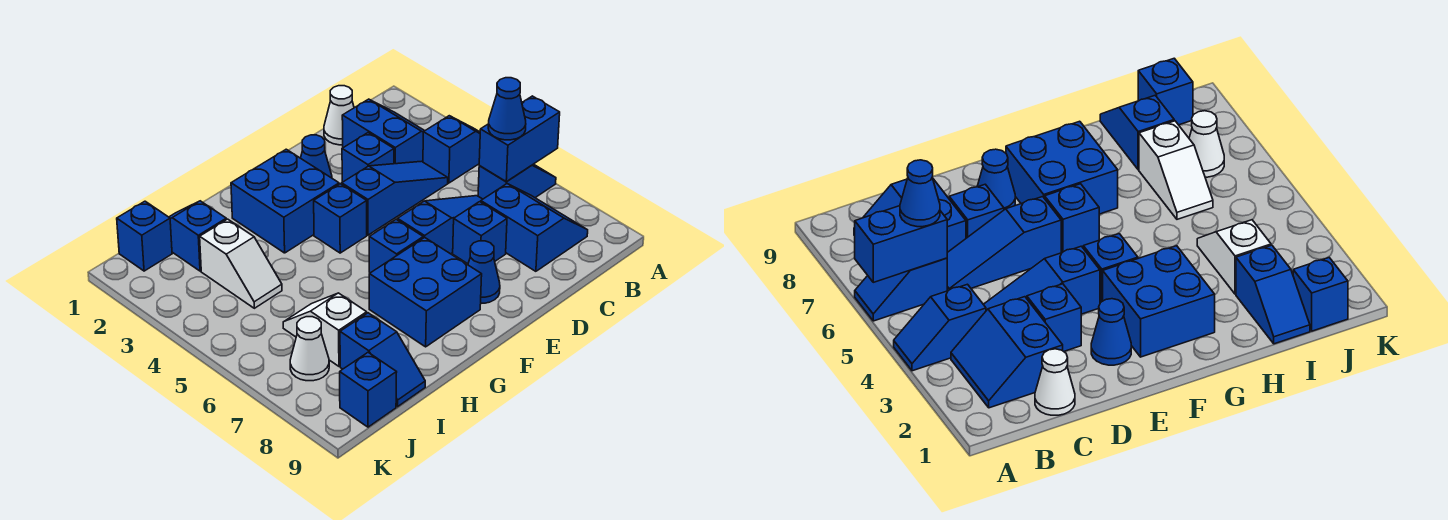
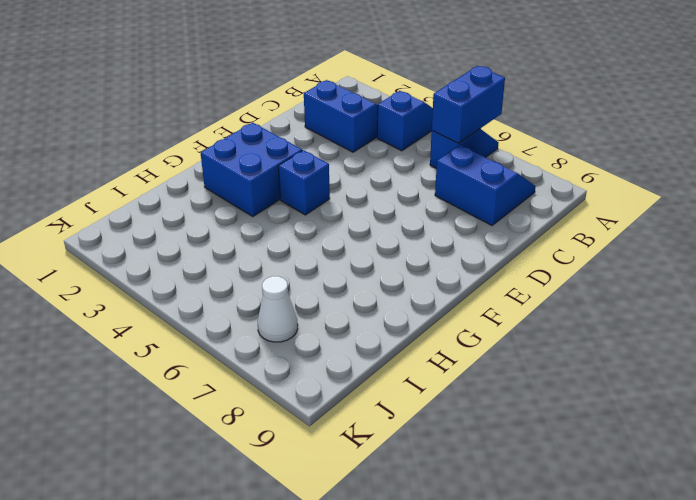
none -> white 1x1 cone [324,86,354,145]
none -> blue 1x3 slope [342,161,448,235]
none -> blue 1x3 slope [397,196,483,254]

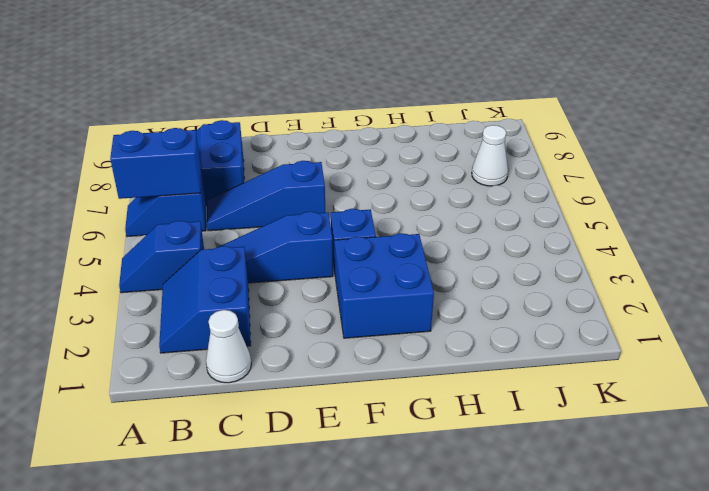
none -> blue 1x1 brick [342,133,394,182]
none -> blue 1x1 brick [453,202,507,264]
none -> blue 1x1 cone [301,135,332,178]

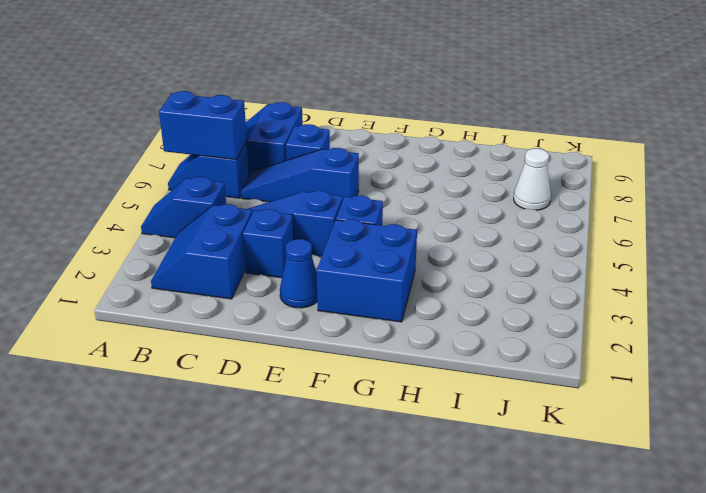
none -> white 1x1 cone [324,86,354,145]
none -> blue 1x1 cone [468,241,500,303]
none -> blue 1x1 brick [369,219,423,273]

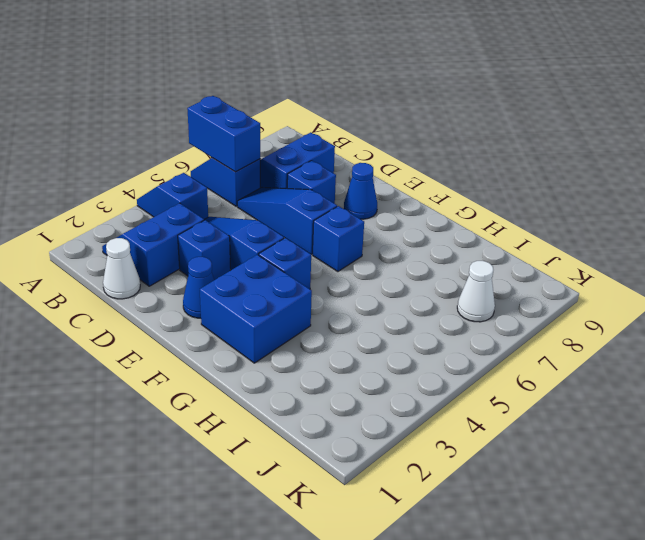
none -> blue 2x2 brick [369,238,482,347]
none -> blue 1x2 slope [169,201,226,271]
none -> white 1x2 slope [200,219,282,308]

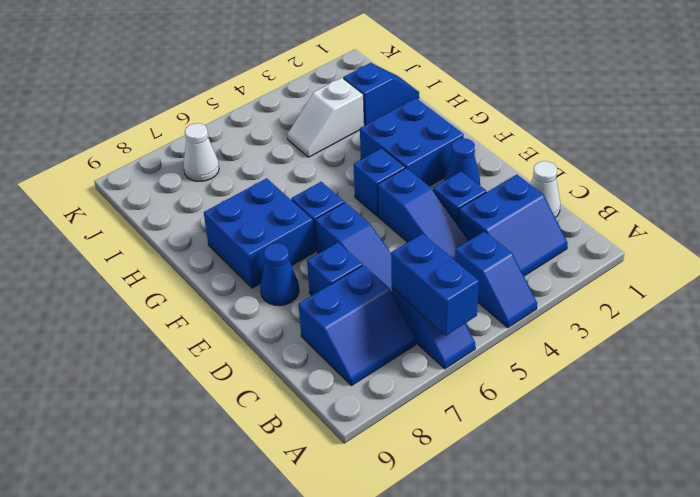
none -> white 1x2 slope [283,293,367,366]
none -> blue 1x2 slope [340,313,425,407]
none -> blue 1x1 brick [117,201,172,271]

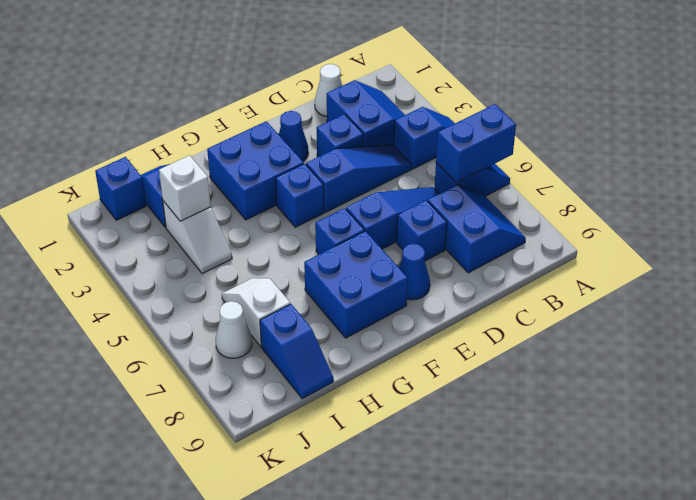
white 1x1 brick [159,155,211,221] -> none
none -> blue 1x1 brick [340,353,397,427]
none -> blue 1x1 cone [488,78,526,140]

